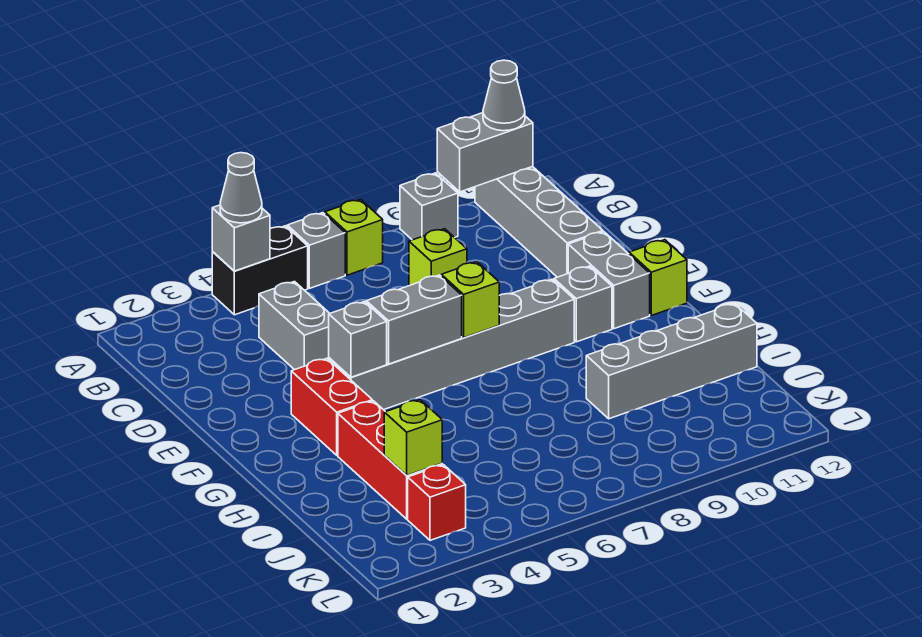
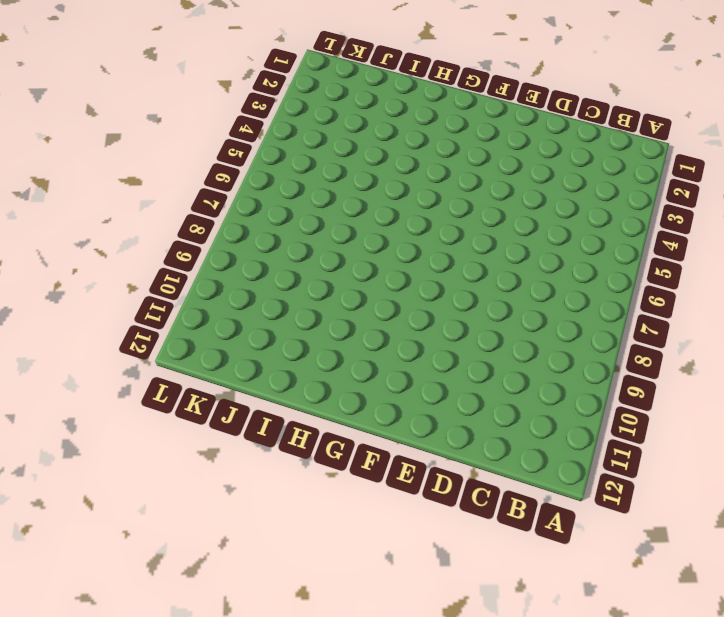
none -> black 1x2 brick [212,226,308,315]
none -> grey 1x1 brick [287,213,345,288]
none -> lime 1x1 brick [325,199,383,275]

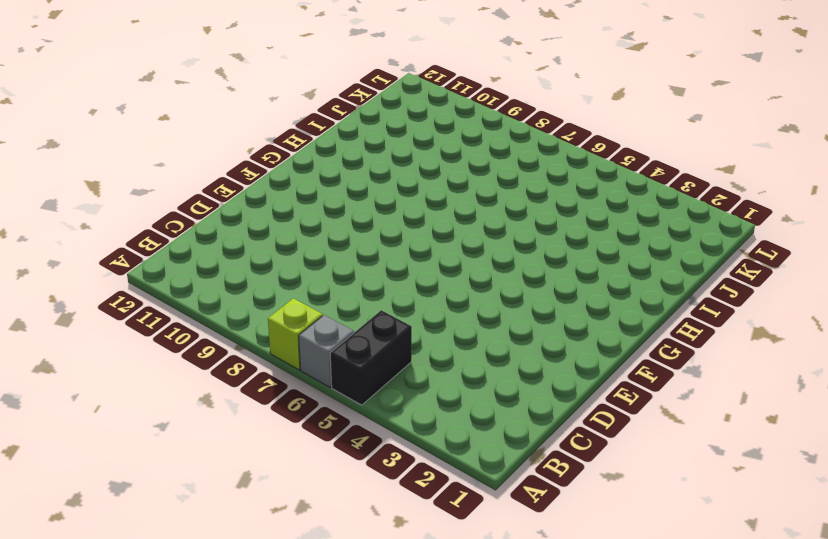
black 1x2 brick [330,310,412,405] -> black 1x2 brick turned to [212,226,308,315]
none -> grey 1x1 brick [400,173,458,240]
none -> grey 1x4 brick [475,166,603,277]
none -> grey 1x2 brick [259,282,330,370]

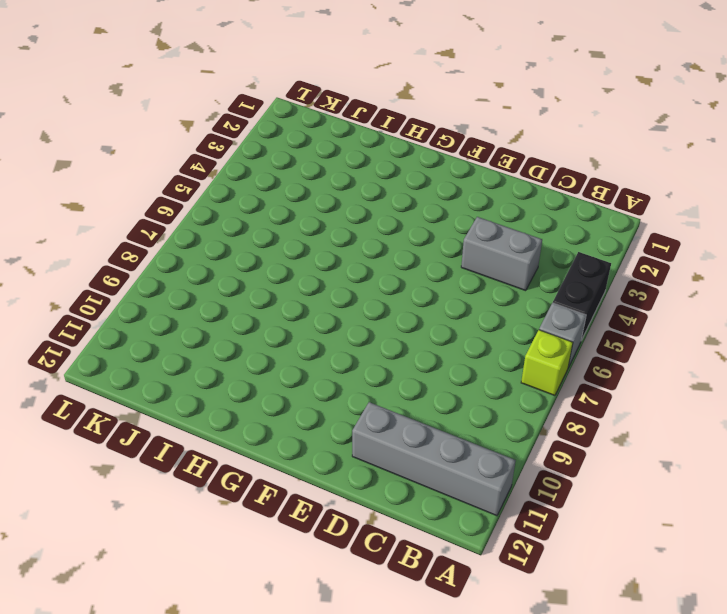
none -> grey 1x1 brick [400,173,458,240]
none -> lime 1x1 brick [409,229,467,285]
none -> grey 1x2 brick [568,232,650,329]

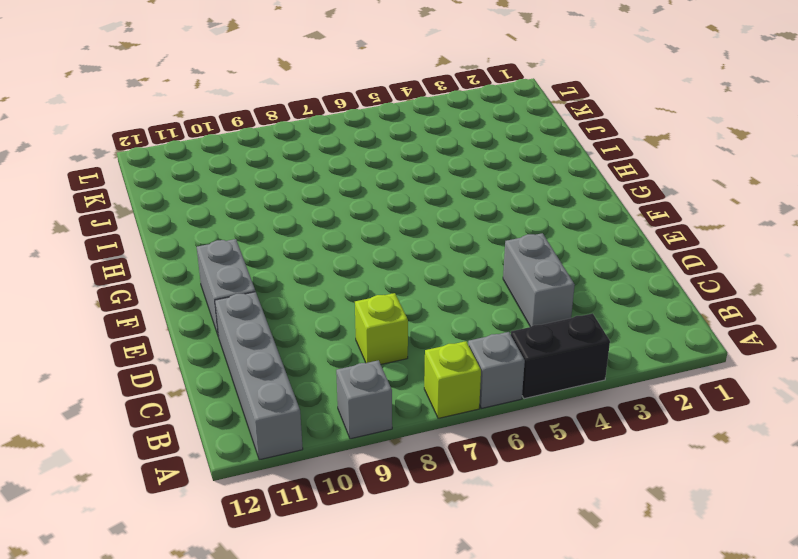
none -> red 1x2 brick [291,358,372,455]
none -> grey 1x6 brick [329,279,574,410]
none -> grey 1x1 brick [554,266,612,342]

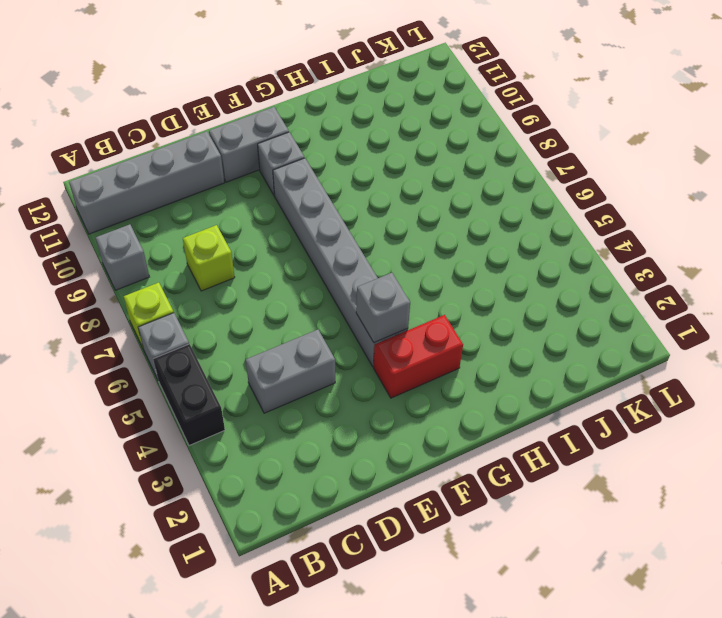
none -> lime 1x1 brick [629,240,687,315]
none -> red 1x3 brick [338,401,442,519]
none -> grey 1x4 brick [586,303,757,419]

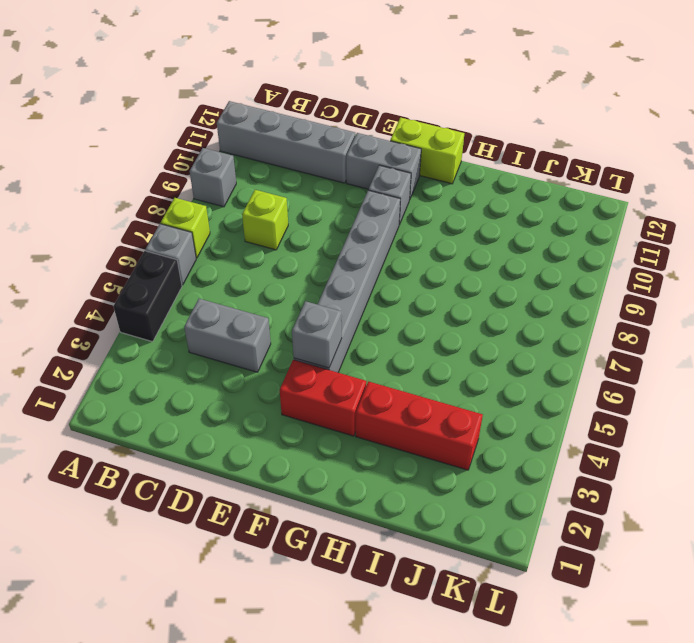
lime 1x2 brick [390,118,464,184] -> lime 1x1 brick [629,240,687,315]
none -> grey 1x4 brick [586,303,757,419]
none -> red 1x1 brick [408,465,466,540]
none -> grey 1x1 brick [212,205,270,271]

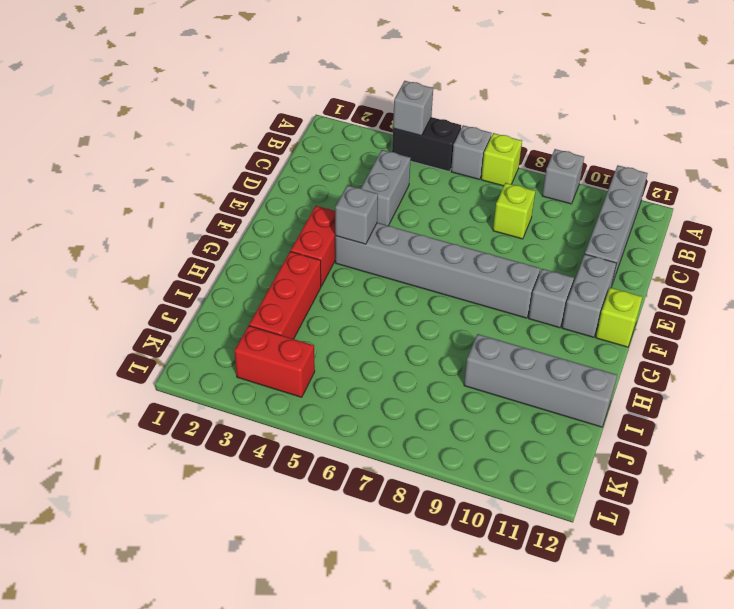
red 1x2 brick [235,326,315,397] -> red 1x1 brick [408,465,466,540]
none -> grey 1x2 brick [437,113,533,192]
none -> grey 1x2 brick [366,275,462,364]
none -> lime 1x1 brick [441,262,499,338]

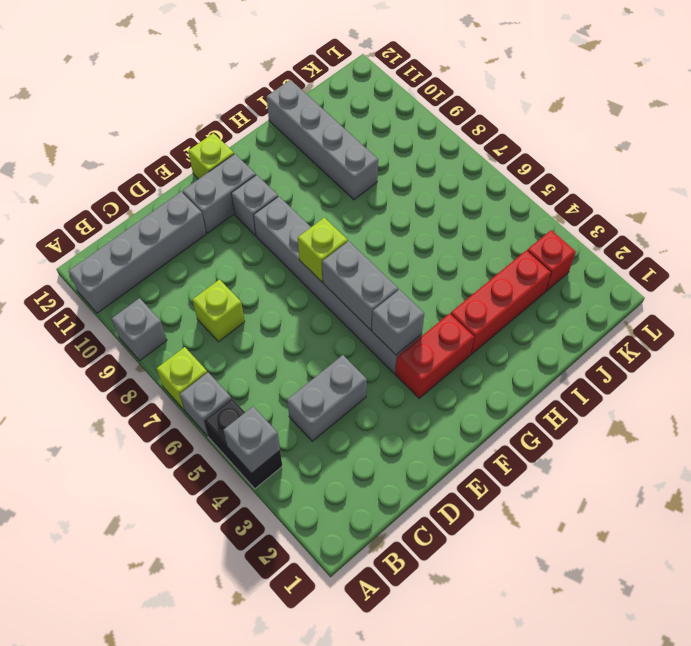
none -> grey 1x2 brick [437,113,533,192]
none -> lime 1x1 brick [384,400,442,475]
none -> grey 1x1 cone [220,153,262,223]

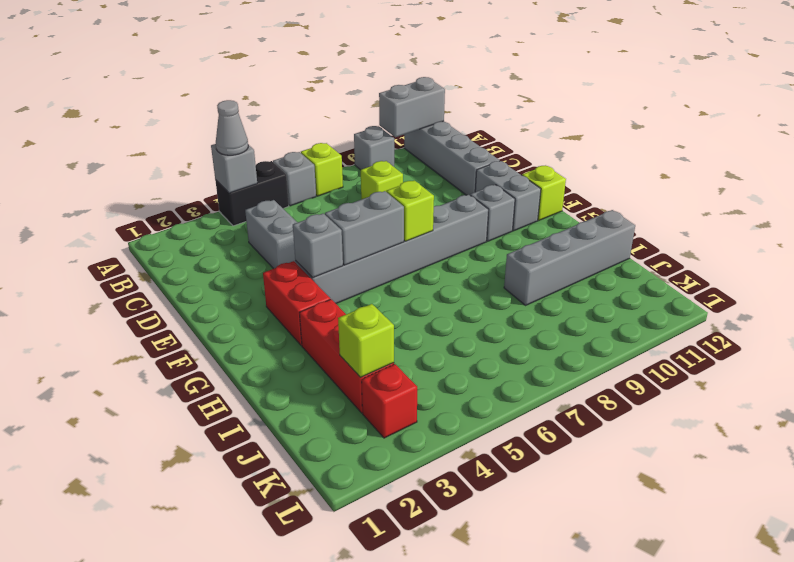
none -> grey 1x1 cone [483,60,525,131]

